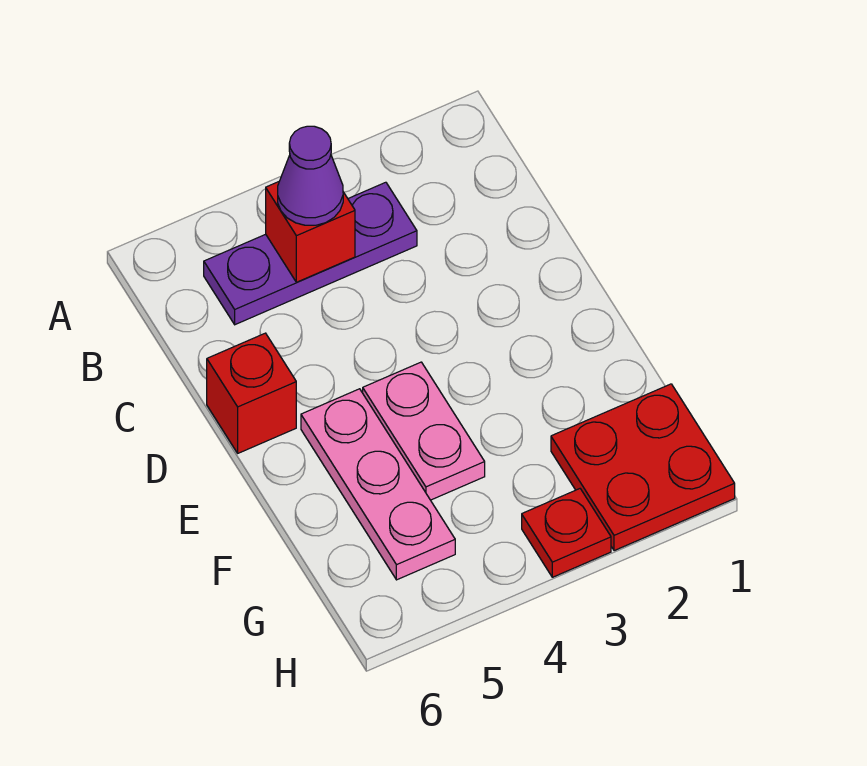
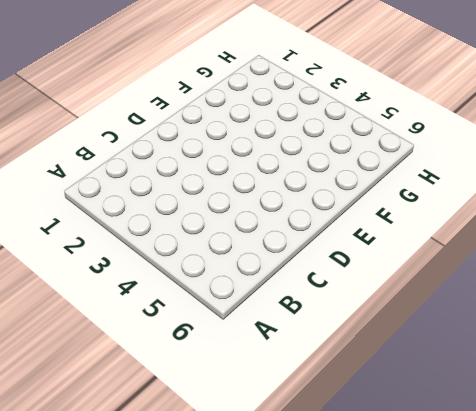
none -> purple 1x3 plate [204,182,417,325]
none -> red 1x1 brick [207,333,296,453]

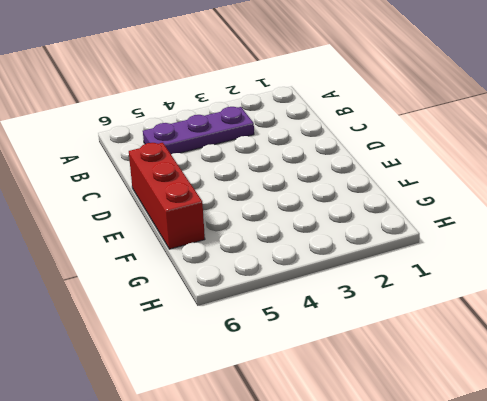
red 1x3 brick [129,143,205,249] -> red 1x1 brick [207,333,296,453]
none -> pink 1x2 plate [363,362,485,500]
none -> pink 1x3 plate [301,389,455,580]

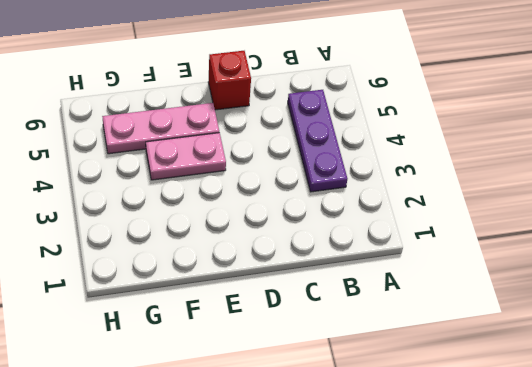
none -> red 2x2 plate [551,384,735,551]
none -> red 1x1 plate [522,489,611,577]

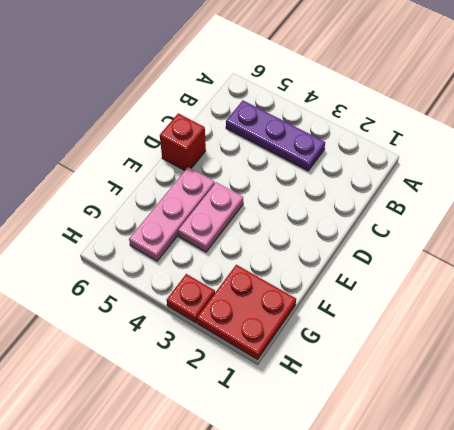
none -> red 1x1 brick [266,182,355,282]
none -> purple 1x1 cone [278,126,343,225]

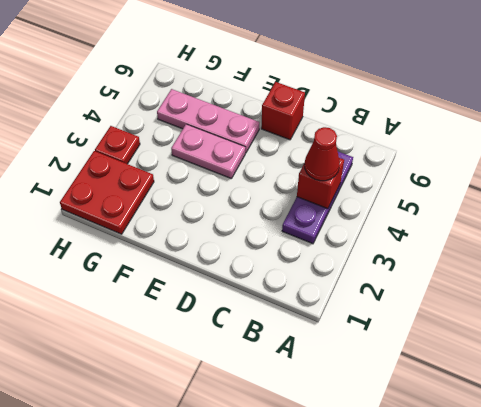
red 1x1 cone [305,127,340,181] -> purple 1x1 cone [278,126,343,225]

